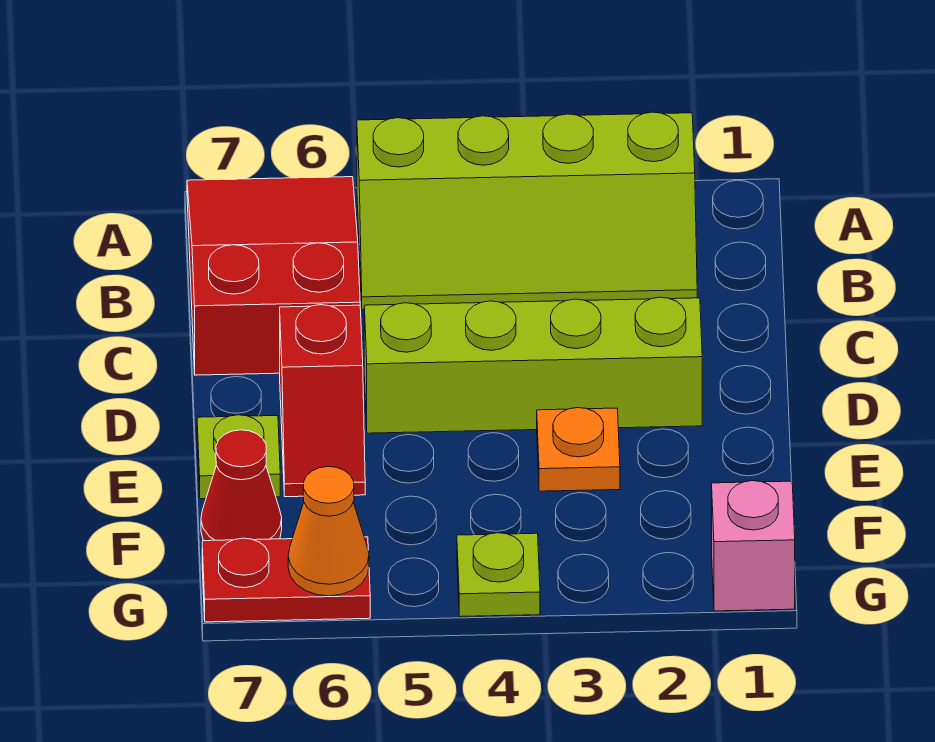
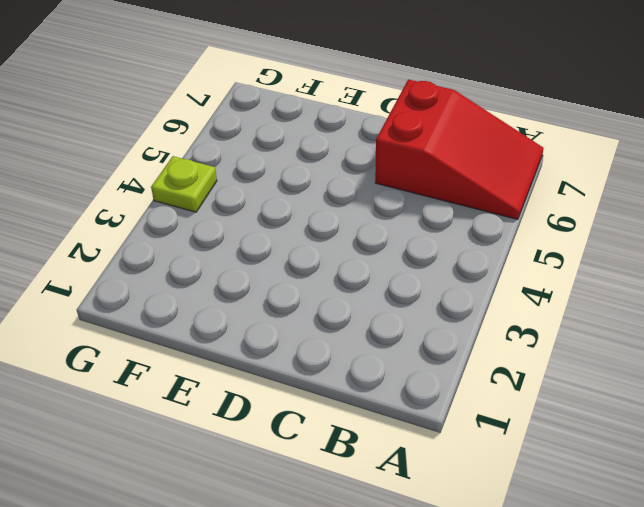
none -> lime 2x4 slope [357,112,697,310]
none -> lime 1x4 brick [364,297,702,433]

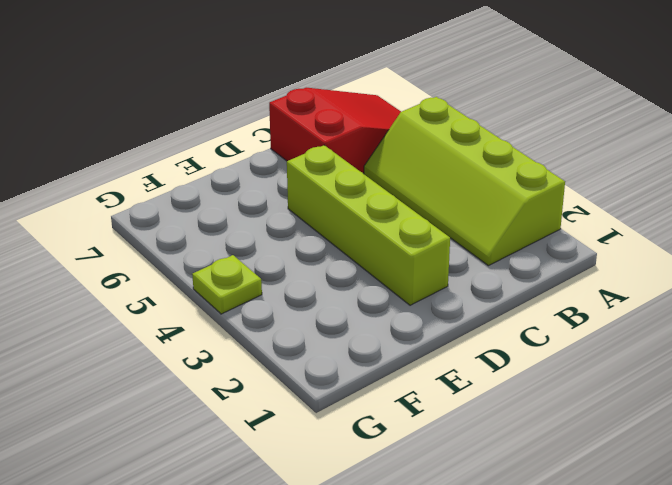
none -> red 1x2 slope [280,305,365,497]
none -> orange 1x1 plate [537,408,620,491]

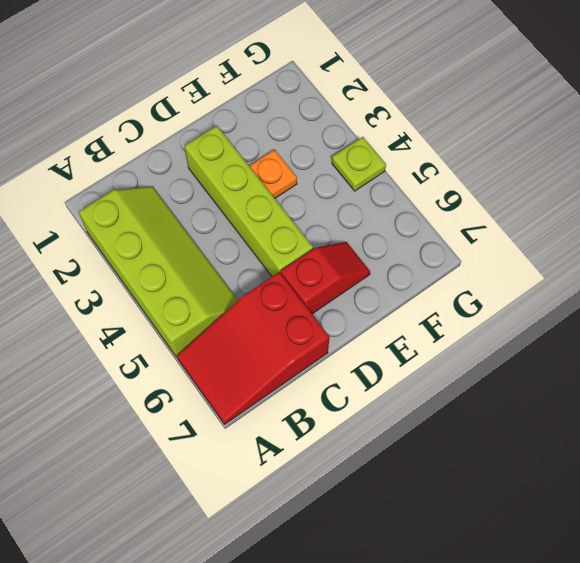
none -> lime 1x1 plate [197,415,280,499]
none -> red 1x1 cone [201,430,282,541]

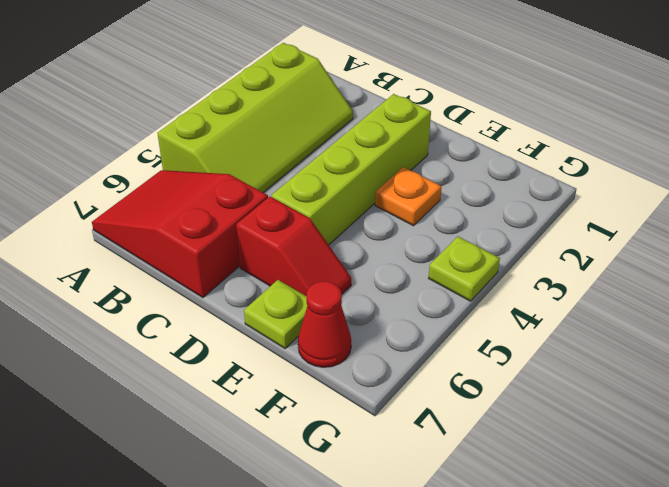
none -> pink 1x1 brick [712,481,795,611]
none -> red 1x2 plate [202,537,370,622]

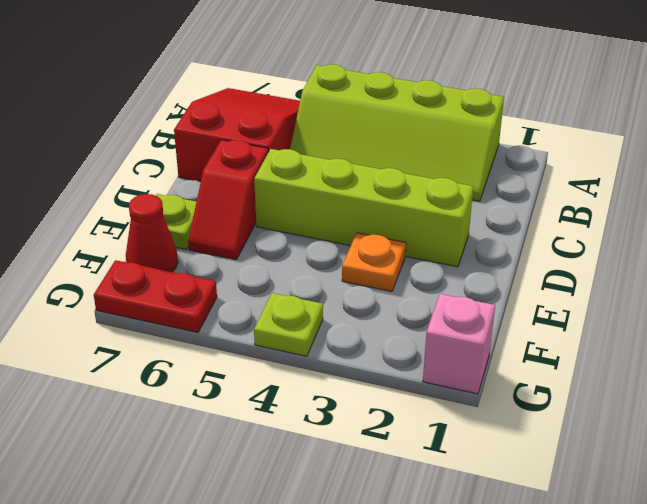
none -> orange 1x1 cone [288,467,369,596]

